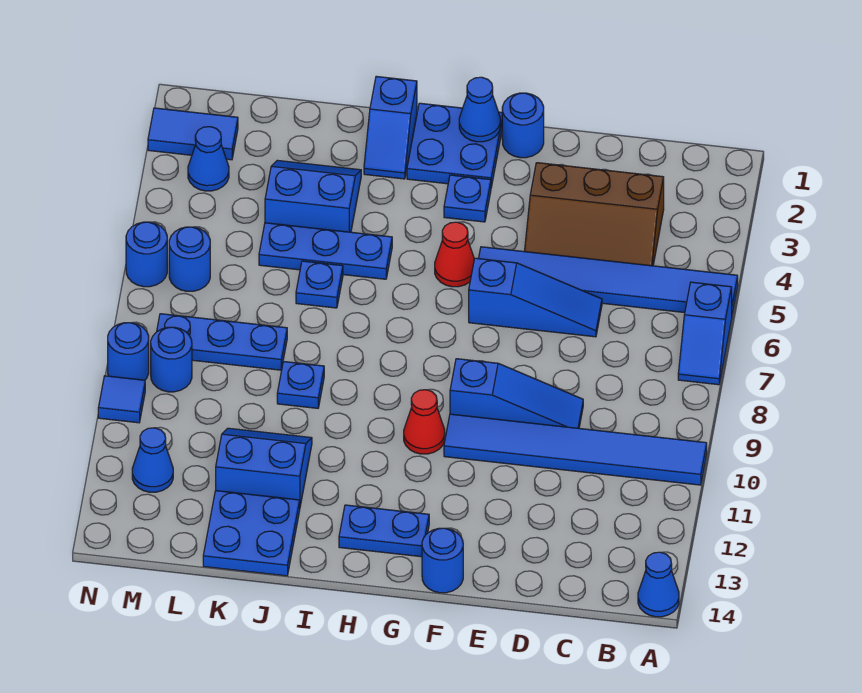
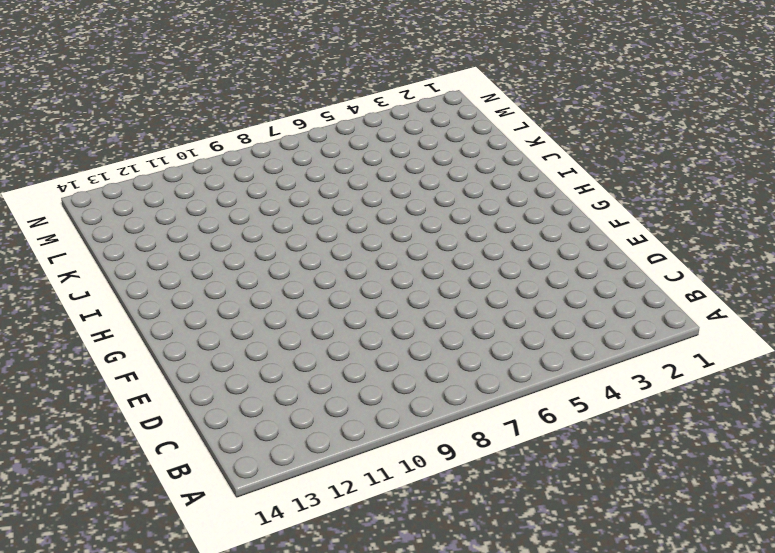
none -> blue 1x6 tile [479,247,738,314]
none -> blue 1x2 slope [678,282,732,385]
none -> blue 1x6 tile [444,414,707,485]
none -> blue 1x1 cone [638,552,679,617]

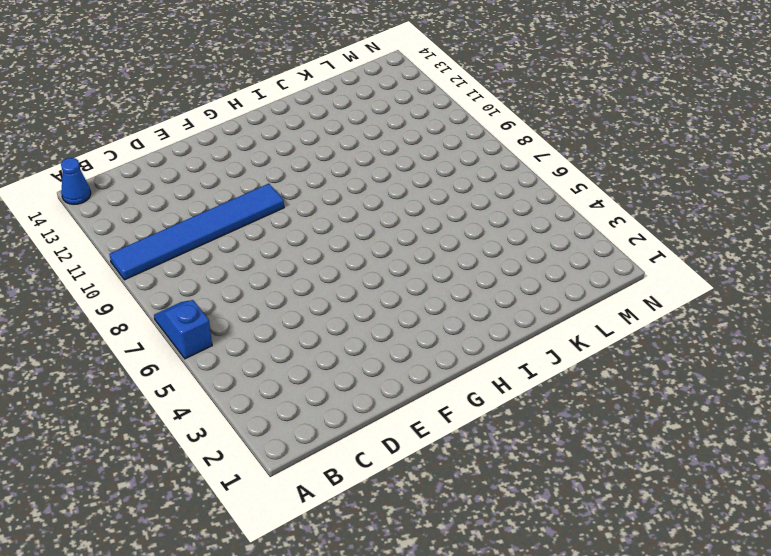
none -> blue 1x6 tile [479,247,738,314]
none -> brown 2x3 slope [524,163,664,266]
none -> blue 1x3 slope [469,258,602,337]
none -> blue 1x3 slope [450,359,583,428]

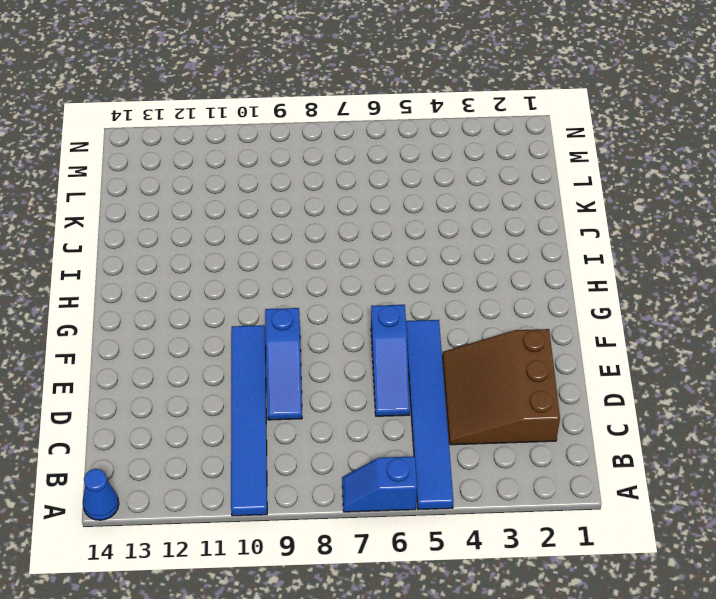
brown 3x3 slope [443,329,560,445] -> brown 2x3 slope [524,163,664,266]
none -> blue 1x1 round brick [502,93,544,158]
none -> blue 1x1 round brick [422,528,463,593]
none -> blue 2x2 plate [407,103,502,187]
none -> blue 1x1 plate [444,175,491,222]

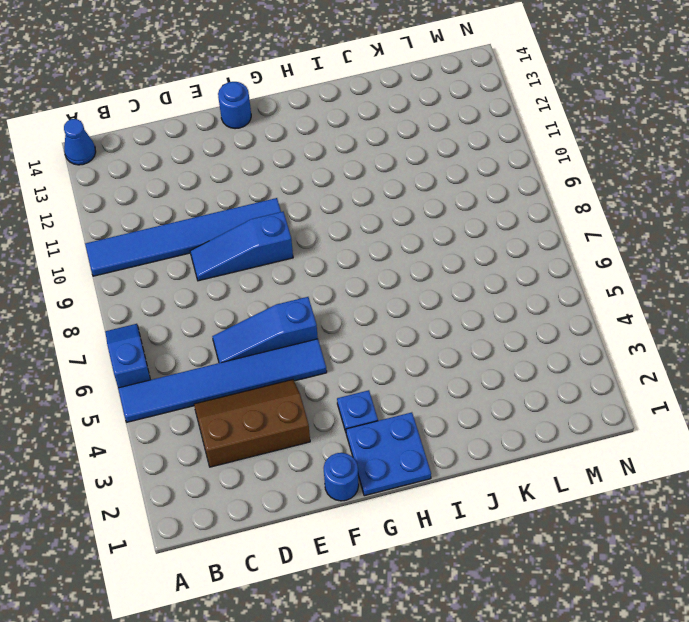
none -> red 1x1 cone [435,222,474,287]
none -> red 1x1 cone [404,390,445,454]
none -> blue 1x2 plate [339,505,429,557]
none -> blue 1x2 slope [364,76,417,179]

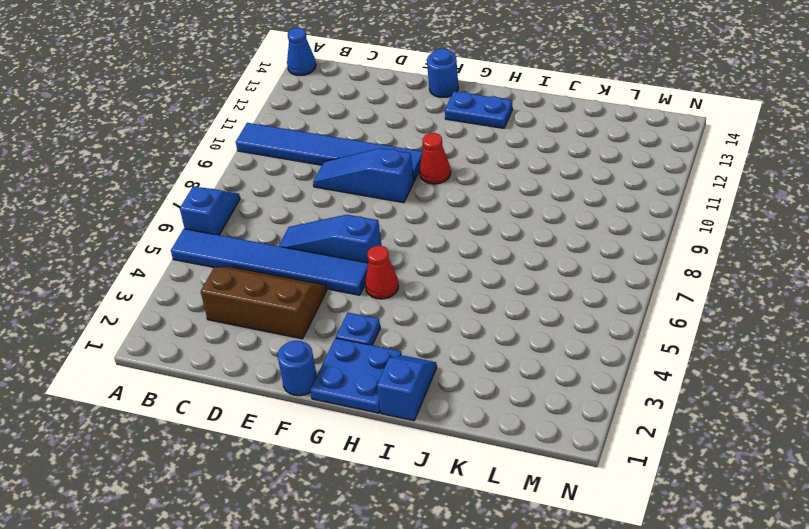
none -> blue 1x3 plate [259,223,392,279]
none -> blue 2x2 slope [265,160,361,232]
none -> blue 1x1 plate [296,261,343,308]
none -> blue 1x1 plate [277,362,324,408]

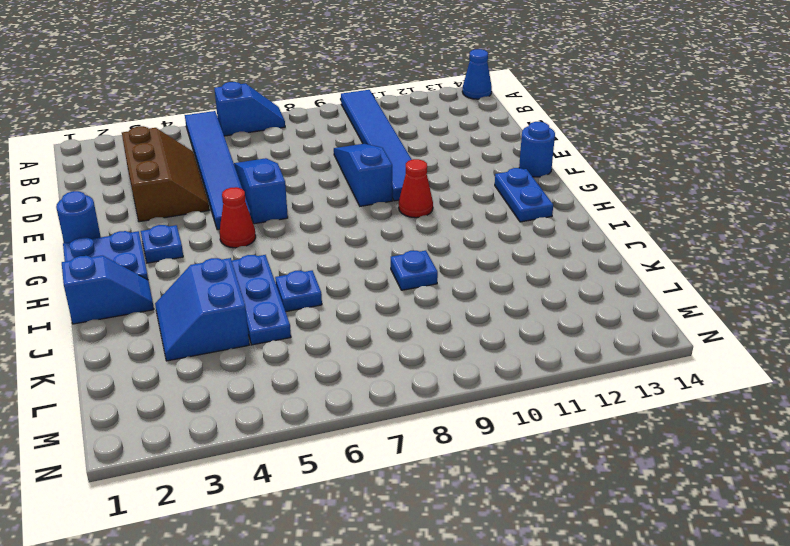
none -> blue 2x2 slope [216,428,312,506]
none -> blue 2x2 plate [203,491,300,576]
none -> blue 1x3 plate [157,314,287,370]
none -> blue 1x2 tile [148,108,238,160]

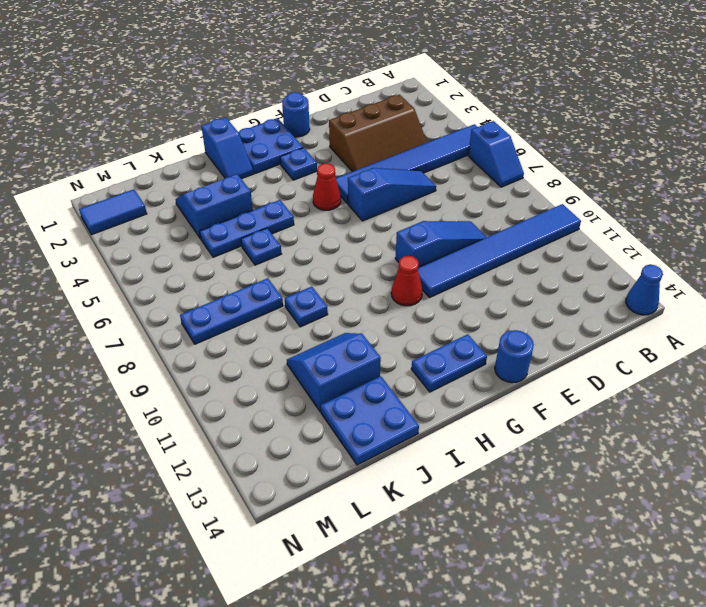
none -> blue 1x1 cone [188,127,229,191]
none -> blue 1x1 round brick [169,227,210,291]
none -> blue 1x1 round brick [151,327,192,392]
none -> blue 1x1 cone [132,428,173,492]

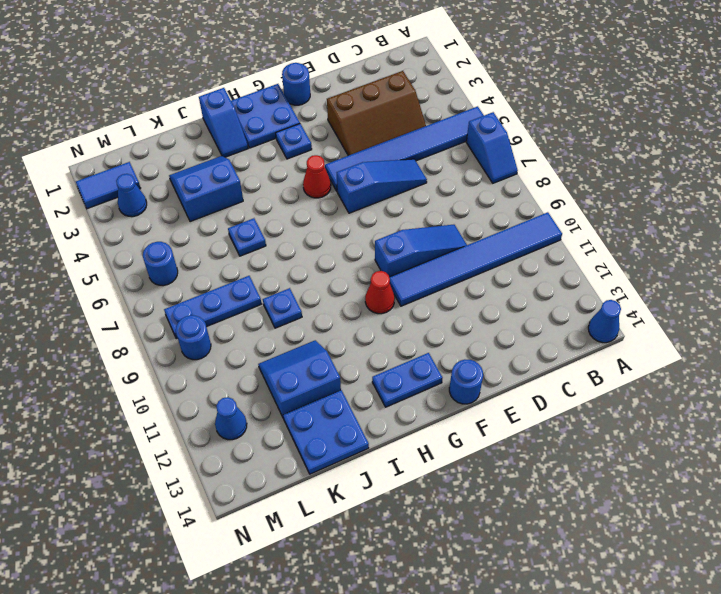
none -> blue 1x3 plate [259,223,392,279]
none -> blue 1x1 round brick [126,222,167,287]
none -> blue 1x1 round brick [108,323,149,380]
none -> blue 1x1 tile [98,376,145,423]

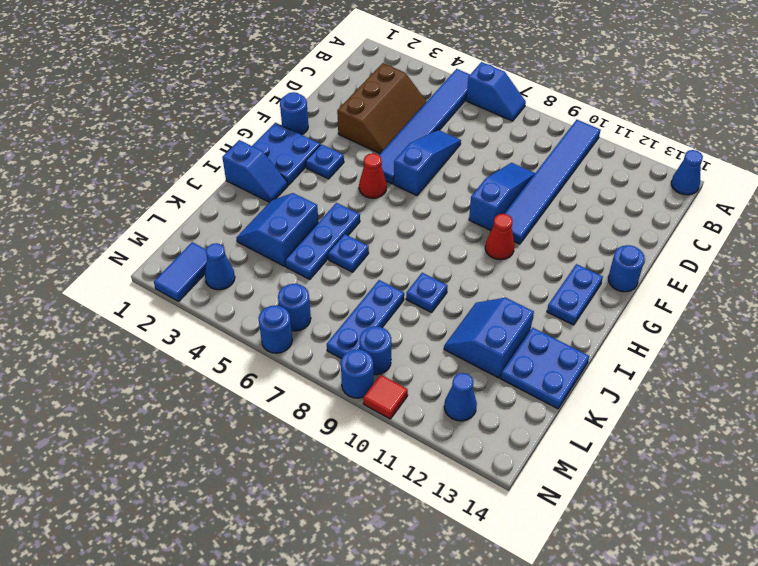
red 1x1 tile [363,375,408,419] -> blue 1x1 tile [98,376,145,423]
none -> blue 1x1 cone [459,77,500,142]

